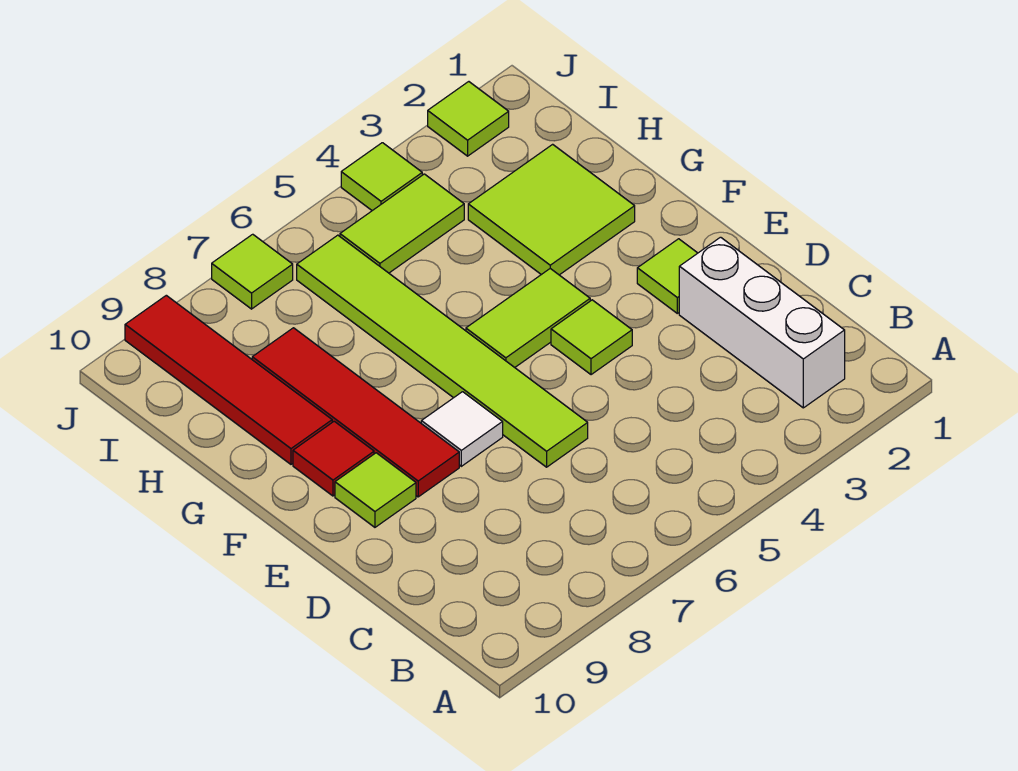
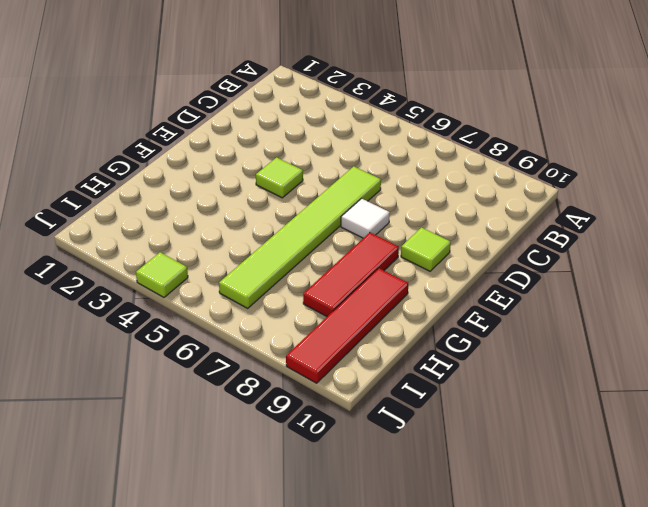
red 1x3 tile [303,233,399,316] -> red 1x4 tile [252,328,459,497]
none -> white 1x3 brick [679,237,845,408]
none -> lime 1x1 tile [637,239,697,313]
none -> lime 1x2 tile [466,269,590,367]

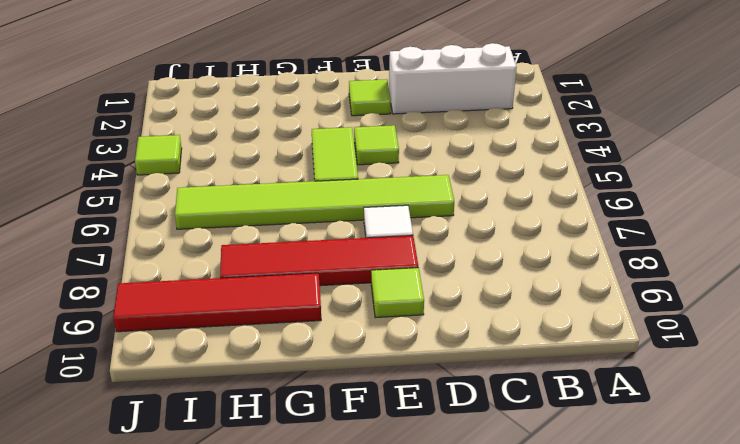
none -> red 1x1 tile [293,421,374,496]
none -> lime 2x2 tile [468,144,635,275]
none -> lime 1x2 tile [340,174,464,273]

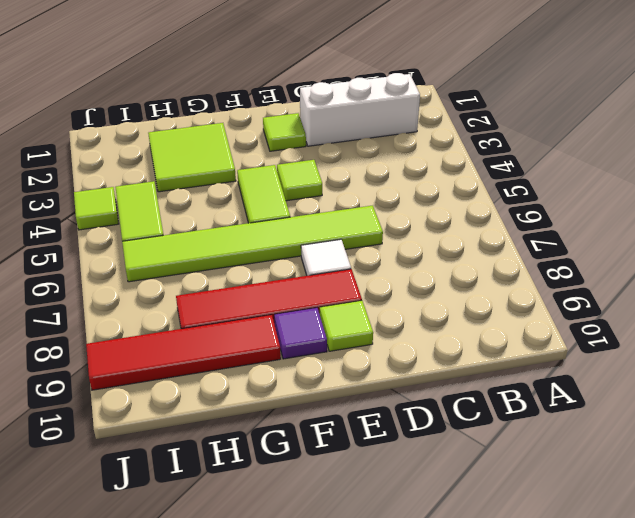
purple 1x1 tile [274,308,327,359] -> red 1x1 tile [293,421,374,496]
none -> lime 1x1 tile [428,82,509,156]
none -> lime 1x1 tile [212,234,293,309]

